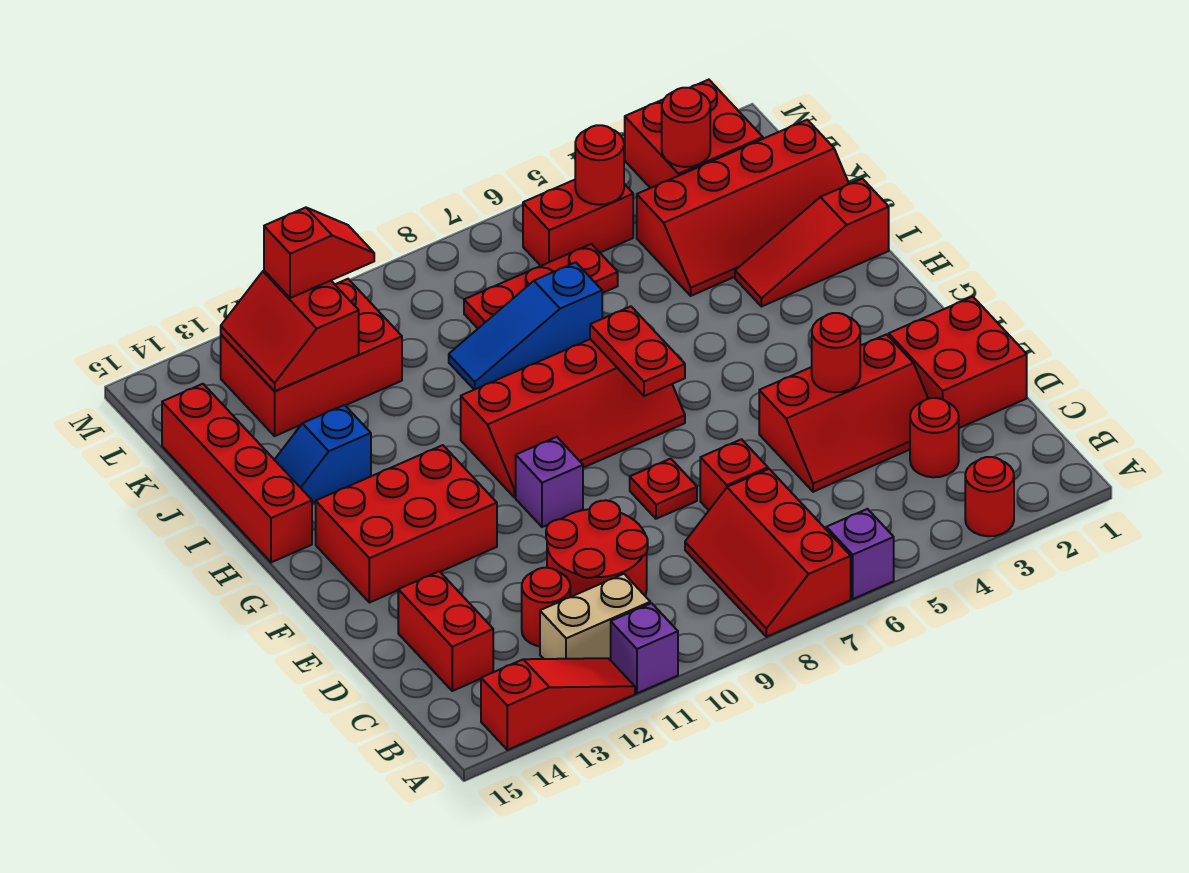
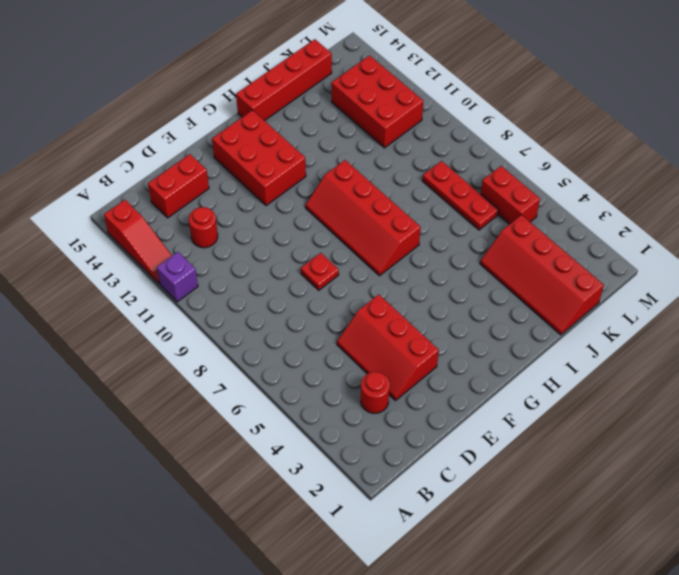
none -> red 1x1 round brick [965,457,1014,536]
none -> purple 1x1 brick [826,509,894,599]
none -> red 2x3 slope [685,469,851,637]
none -> tan 1x2 brick [540,574,650,660]

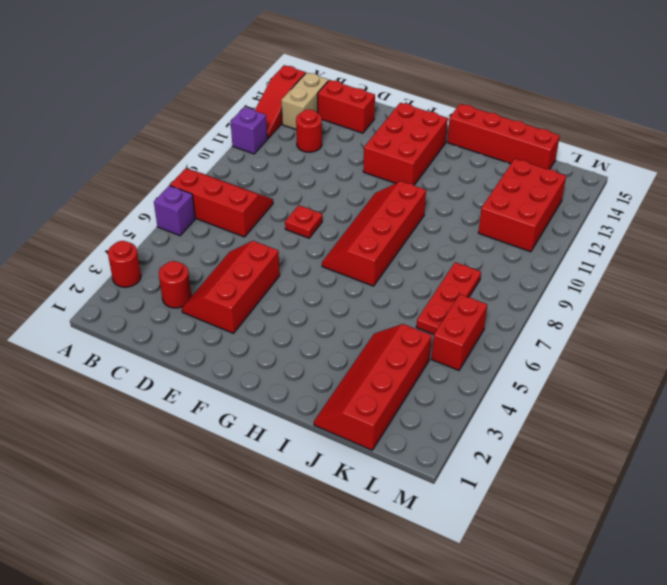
tan 1x2 brick [281,73,328,129] -> tan 1x2 brick moved to [540,574,650,660]
none -> red 2x2 round brick [546,500,648,597]
none -> red 2x2 brick [889,297,1027,428]
none -> red 1x1 brick [700,439,768,510]
none -> purple 1x1 brick [516,437,583,527]

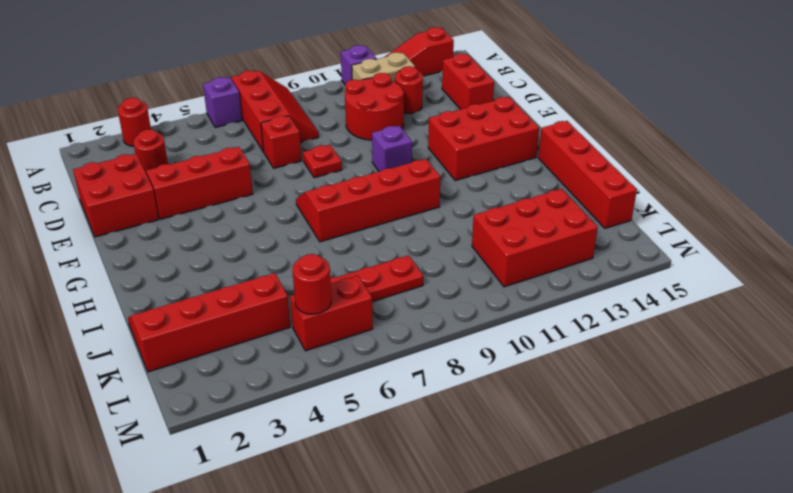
none -> red 1x3 slope [735,179,889,307]
none -> blue 1x2 slope [275,405,371,503]
none -> blue 1x3 slope [449,262,602,390]
none -> red 2x2 brick [625,80,763,188]

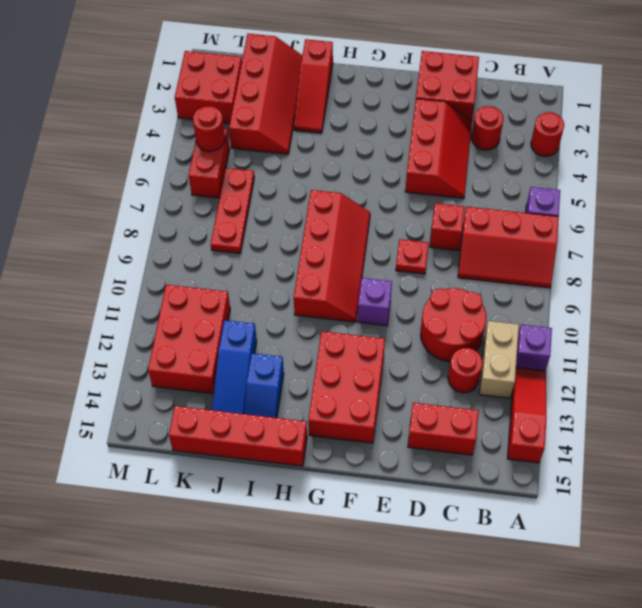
blue 1x3 slope [212,320,257,414] -> blue 1x3 slope moved to [449,262,602,390]
none -> red 1x1 round brick [812,313,860,392]
none -> red 1x2 plate [590,307,685,396]
none -> red 2x2 slope [221,271,359,391]
none -> red 1x1 round brick [662,88,710,167]

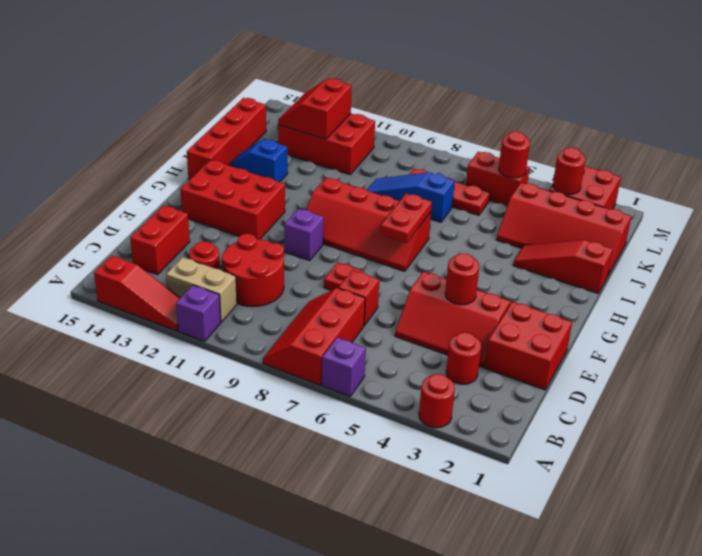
none -> red 1x2 slope [264,208,374,298]

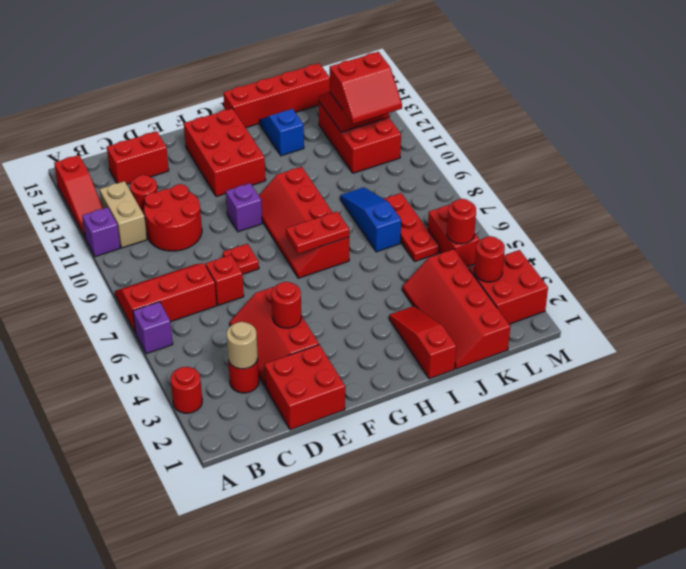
tan 1x1 round brick [227,322,258,369] -> none
red 2x2 slope [330,52,402,124] -> red 1x2 slope [264,208,374,298]

